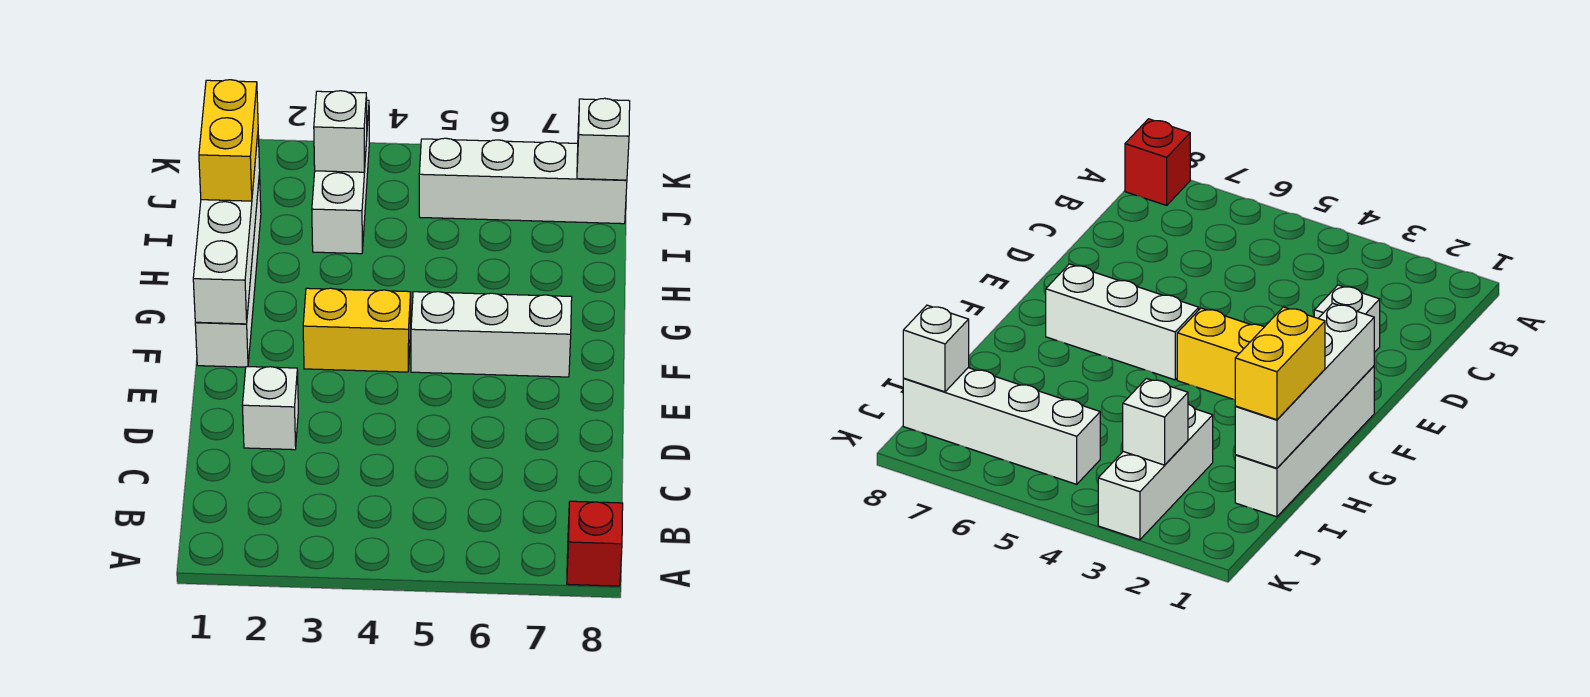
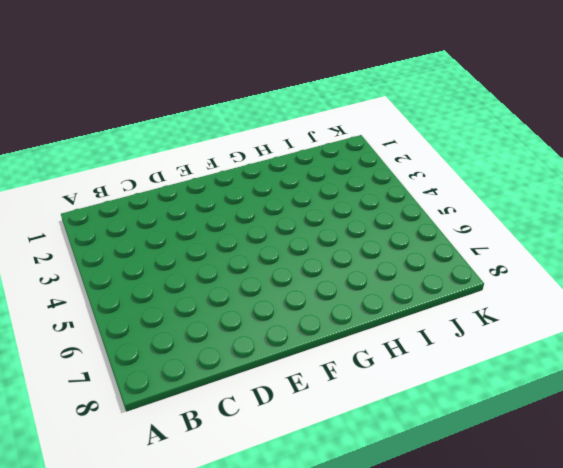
none -> red 1x1 brick [567,501,623,586]
none -> white 1x1 brick [242,367,298,450]

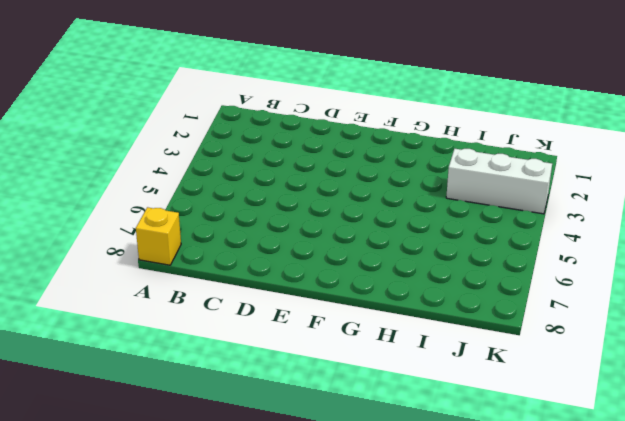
yellow 1x1 brick [136,207,181,265] -> red 1x1 brick [567,501,623,586]
none -> white 1x1 brick [242,367,298,450]
none -> white 1x4 brick [195,173,261,367]

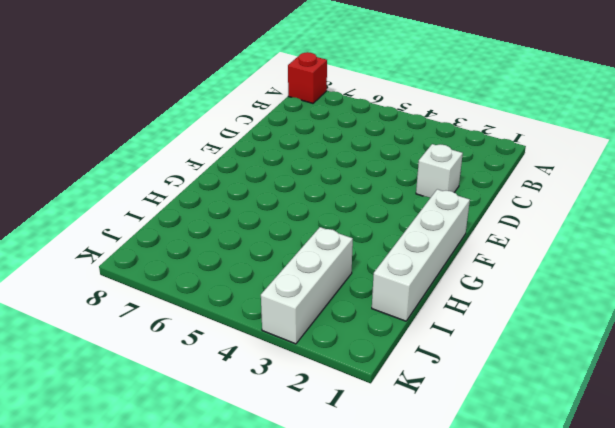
none -> yellow 1x2 brick [303,288,411,372]
none -> white 1x3 brick [411,292,572,377]

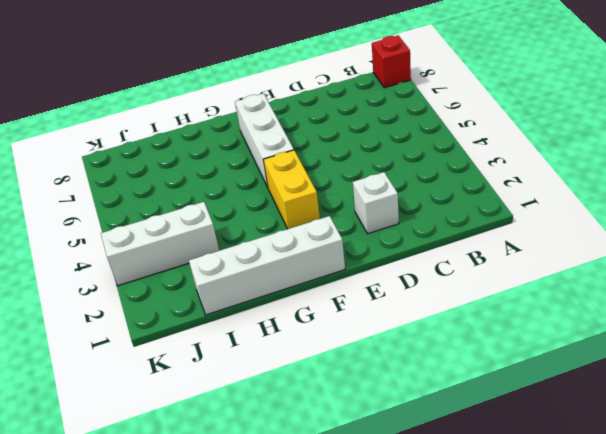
none -> white 1x4 brick [419,138,627,224]
none -> white 1x4 brick [193,135,260,324]

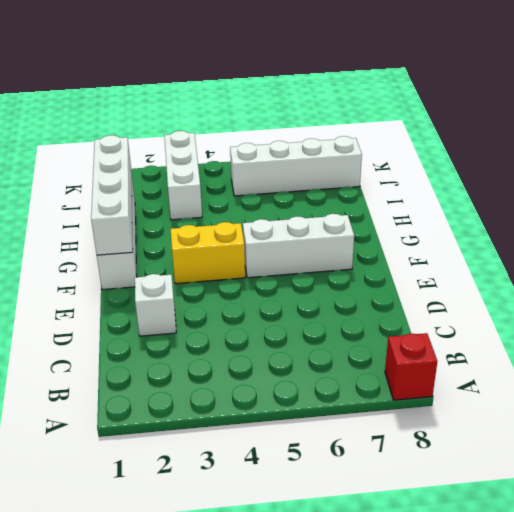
none -> white 1x1 brick [314,91,367,172]
none -> white 1x1 brick [577,98,630,180]

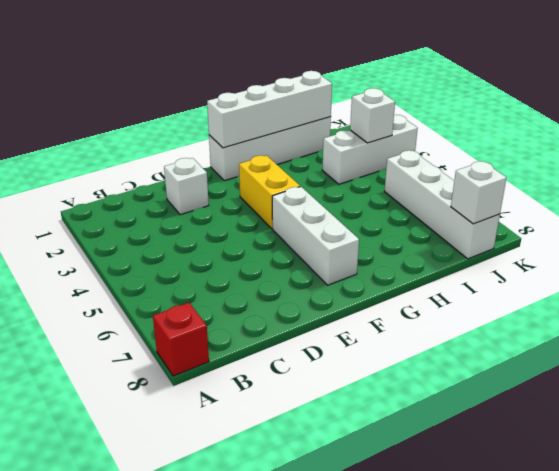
none -> yellow 1x2 brick [199,80,258,201]

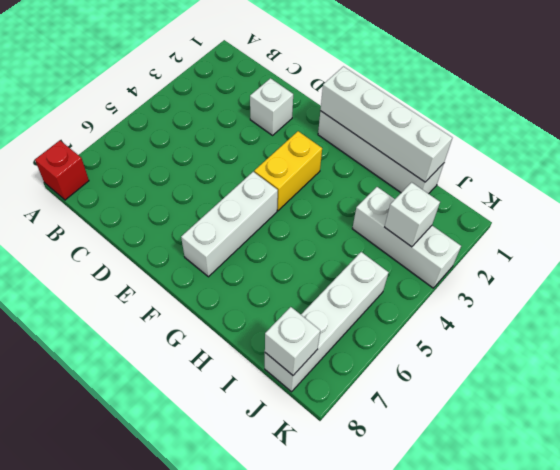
none -> yellow 1x2 brick [199,80,258,201]

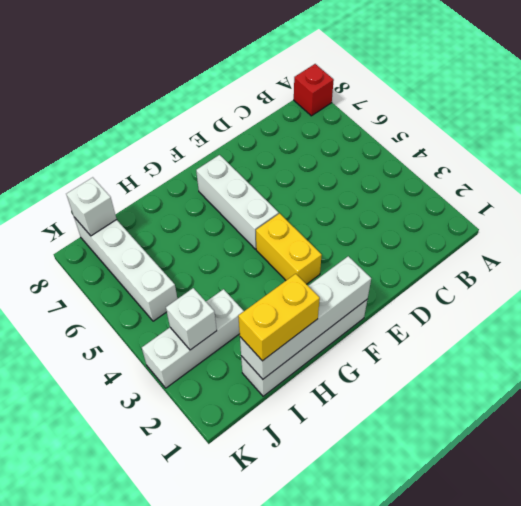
none -> white 1x1 brick [242,367,298,450]

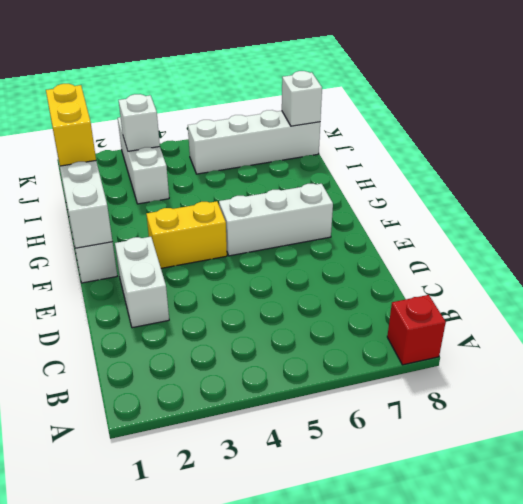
white 1x2 brick [115,237,169,328] -> white 1x1 brick [242,367,298,450]

